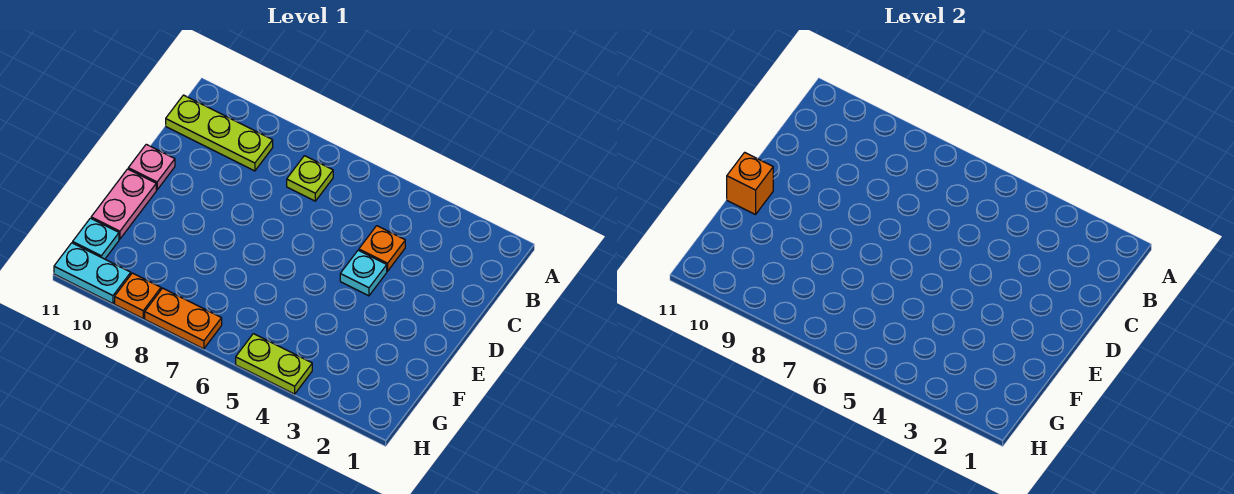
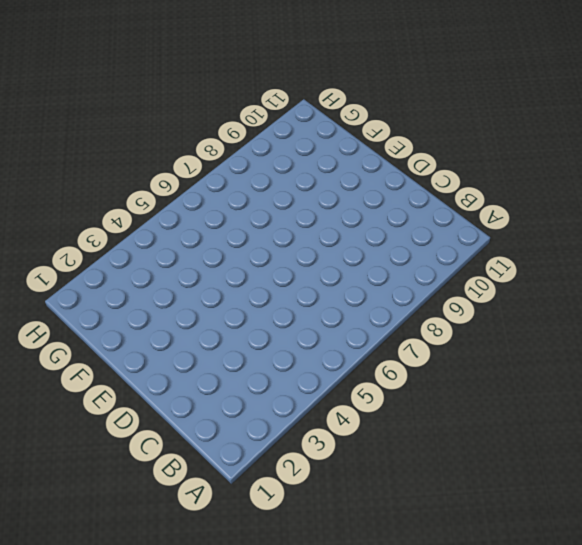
none -> lime 1x1 plate [287,156,333,201]
none -> lime 1x3 plate [166,95,273,171]
none -> orange 1x1 plate [359,226,405,271]

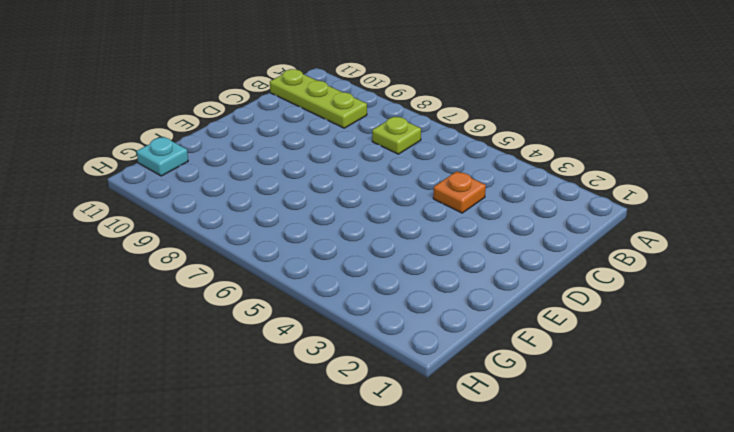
none -> cyan 1x1 plate [340,250,387,296]
none -> pink 1x1 plate [128,144,175,190]
none -> pink 1x2 plate [91,169,156,239]

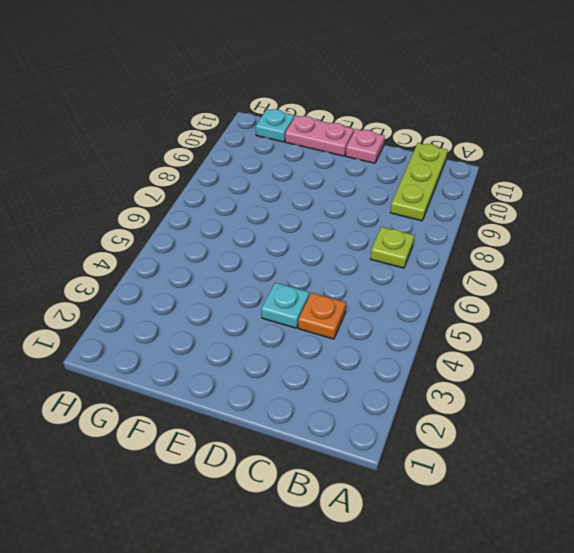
none -> lime 1x2 plate [236,334,312,394]
none -> orange 1x2 plate [145,288,222,349]
none -> orange 1x1 plate [115,273,161,318]

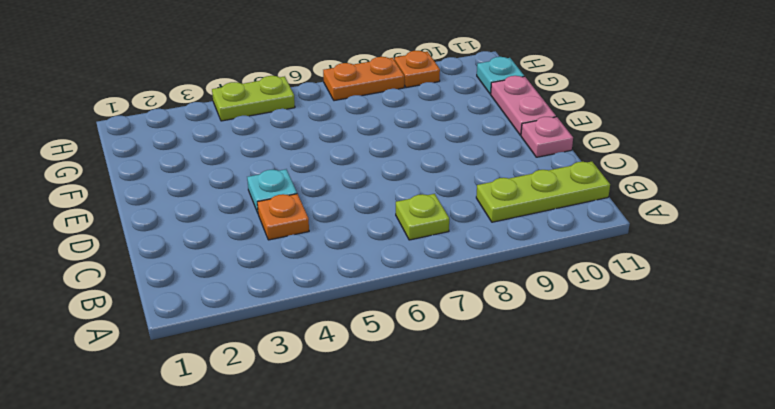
none -> cyan 1x2 plate [54,243,131,303]
none -> orange 1x1 brick [727,152,773,215]

